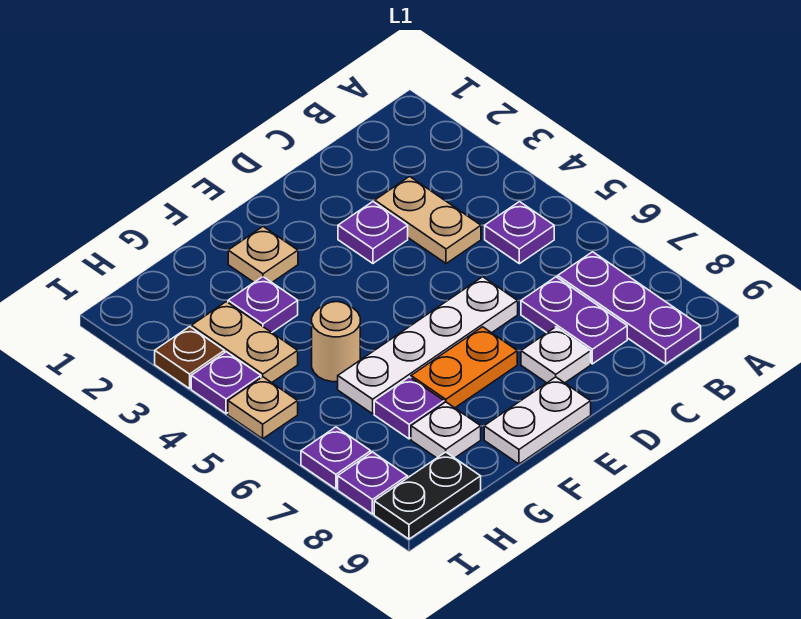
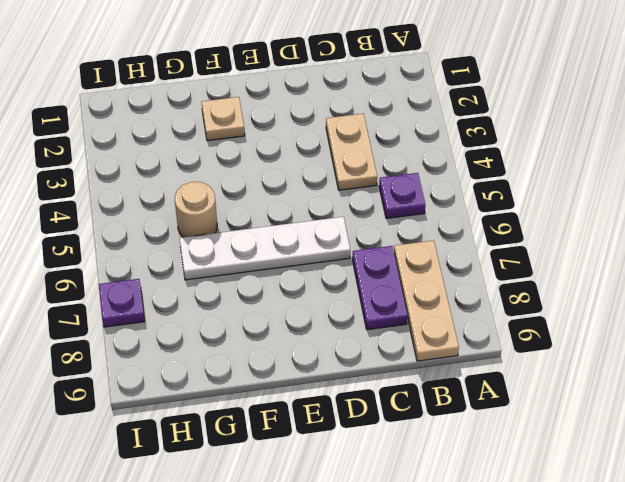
tan 1x3 plate [394,240,459,361] -> purple 1x3 plate [558,252,701,364]
none -> purple 1x1 plate [338,202,408,263]
none -> white 1x1 plate [521,327,591,383]
none -> orange 1x2 plate [411,327,517,408]

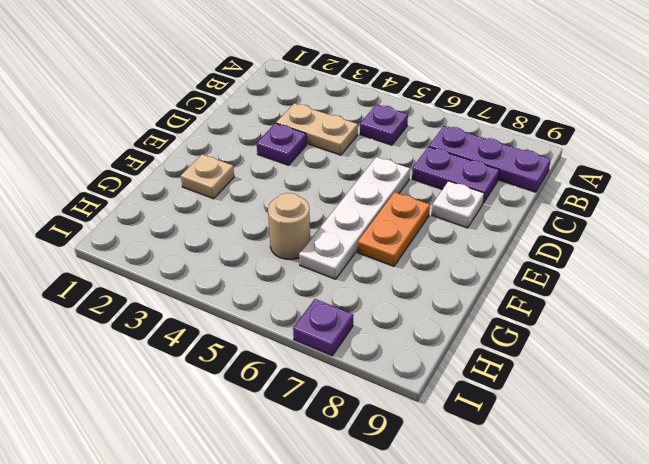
none -> white 1x2 plate [484,377,591,464]
none -> purple 1x1 plate [228,277,298,332]
none -> purple 1x1 plate [374,377,444,439]

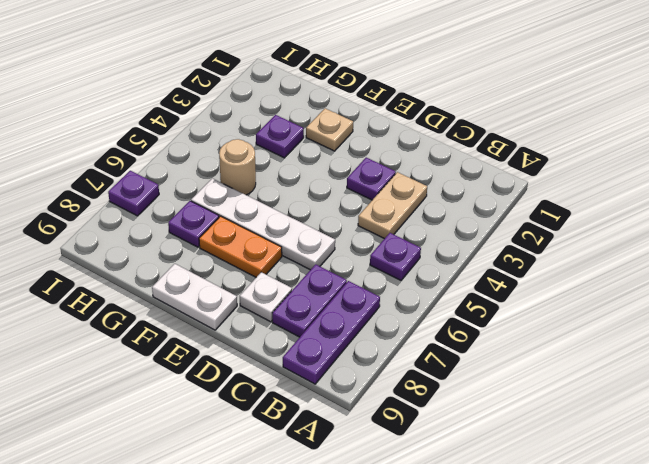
none -> white 1x1 plate [411,402,481,458]
none -> tan 1x2 plate [191,302,298,383]
none -> black 1x2 plate [374,452,481,539]

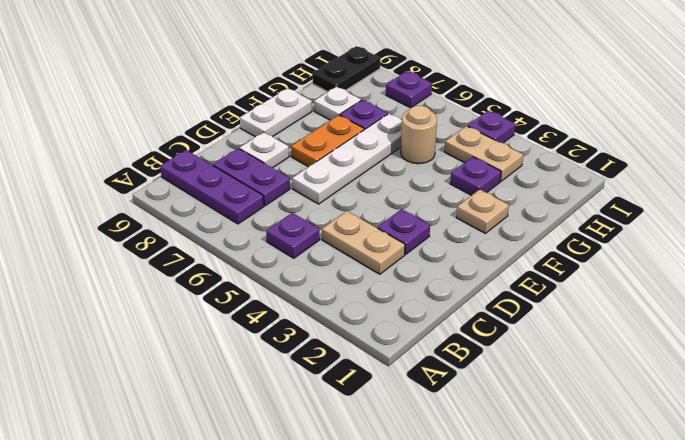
none -> brown 1x1 plate [155,327,224,389]
none -> tan 1x1 plate [228,377,298,439]
none -> purple 1x1 plate [338,452,407,514]

